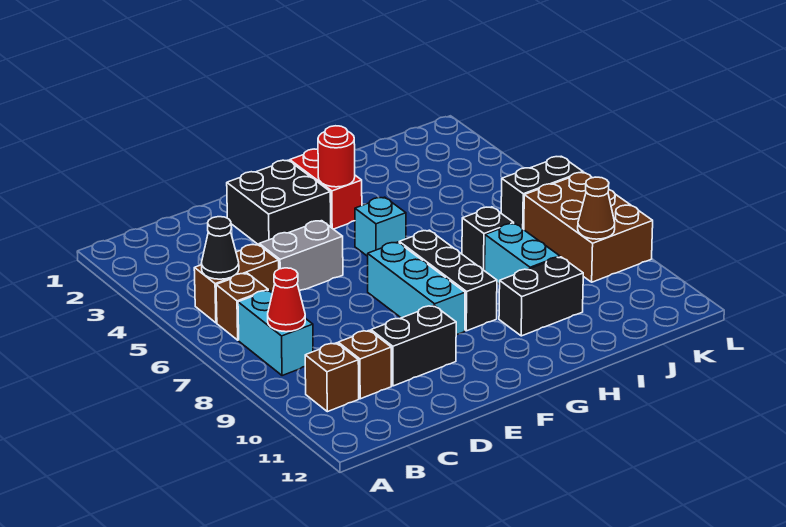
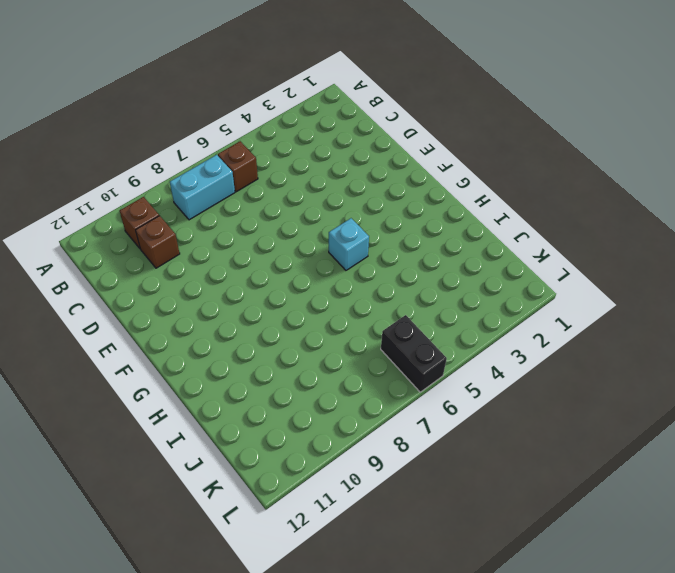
none -> brown 1x2 brick [194,244,279,323]
none -> grey 1x2 brick [259,221,343,291]
none -> black 1x2 brick [371,306,456,386]

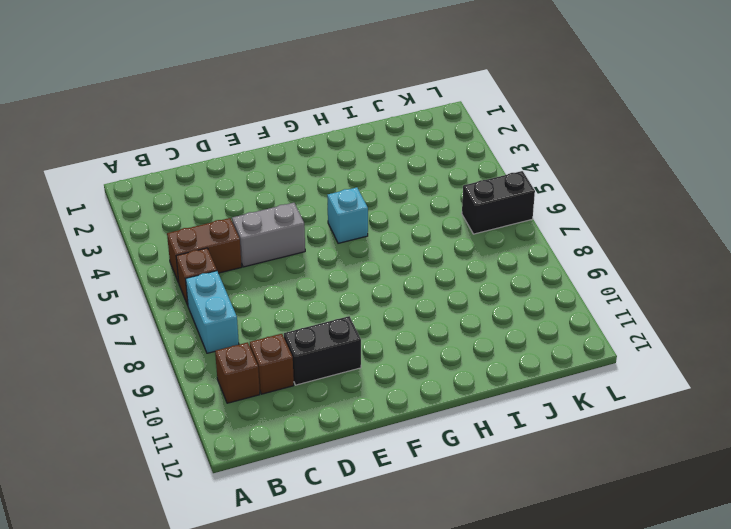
none -> black 2x2 brick [227,160,331,245]
none -> cyan 1x3 brick [368,242,465,334]
none -> red 1x2 brick [290,149,362,229]

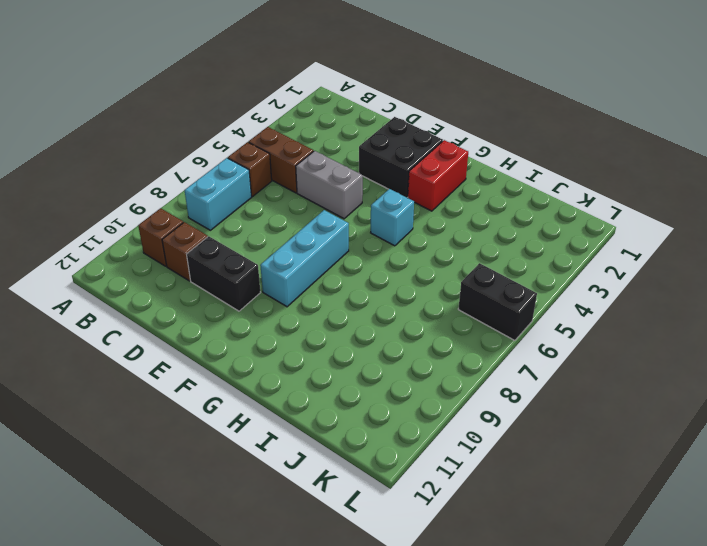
none -> black 1x3 brick [399,230,497,331]
none -> black 1x2 brick [499,257,583,336]
none -> black 1x1 brick [462,207,514,271]

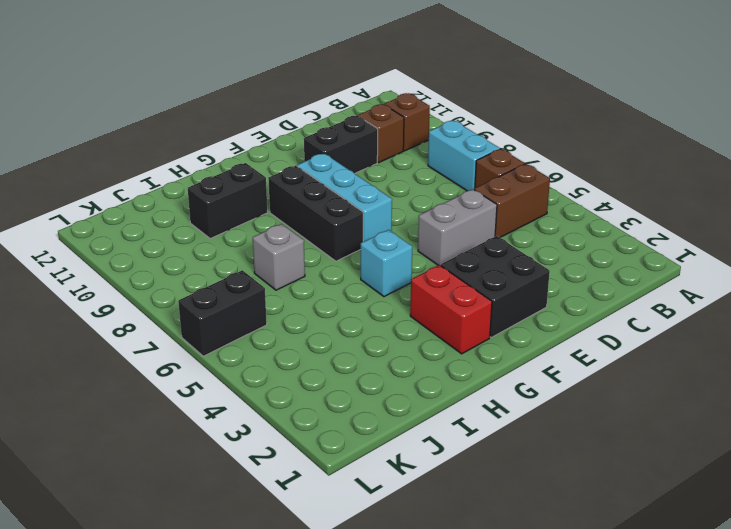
grey 1x1 brick [253,224,305,290] -> black 1x1 brick [462,207,514,271]
none -> cyan 1x2 brick [485,223,560,284]
none -> brown 2x3 brick [524,172,653,282]
none -> black 1x1 cone [202,217,239,279]

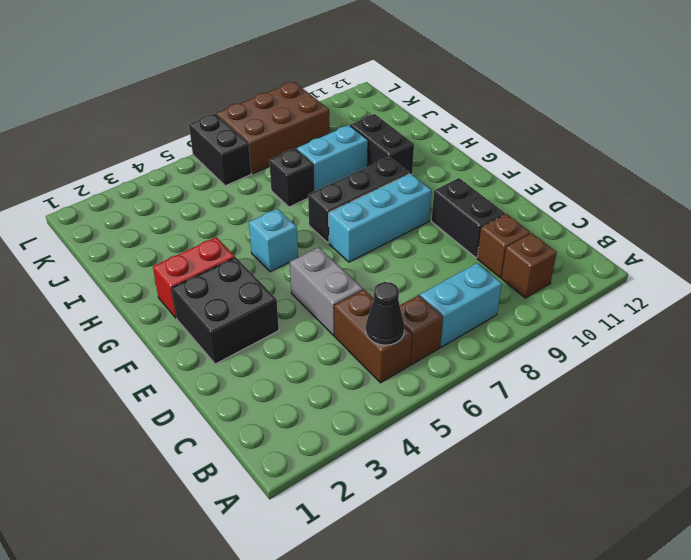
none -> red 1x1 cone [268,268,305,332]
none -> red 1x1 round brick [318,126,355,187]
none -> brown 1x1 cone [578,177,615,239]

